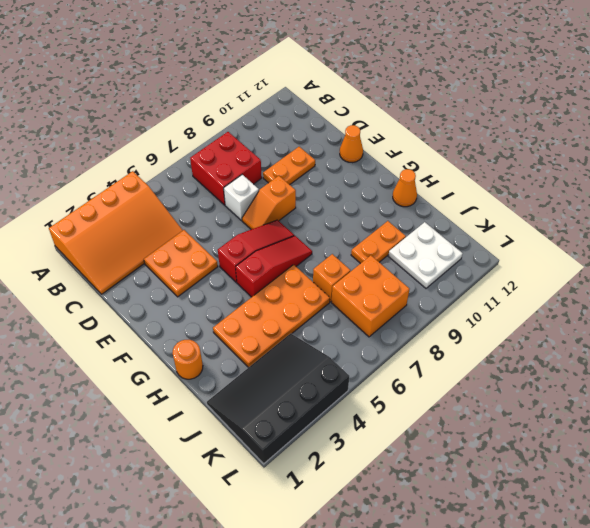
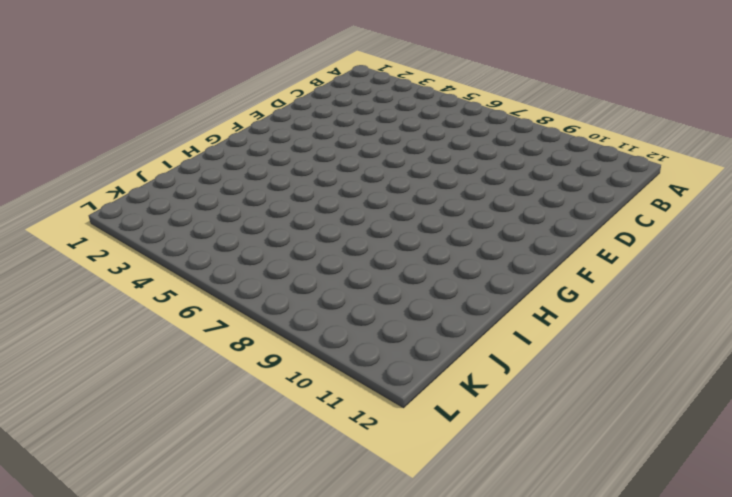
none -> orange 3x4 slope [49,171,183,294]
none -> red 2x2 brick [190,132,262,205]
none -> orange 2x2 plate [144,230,218,297]

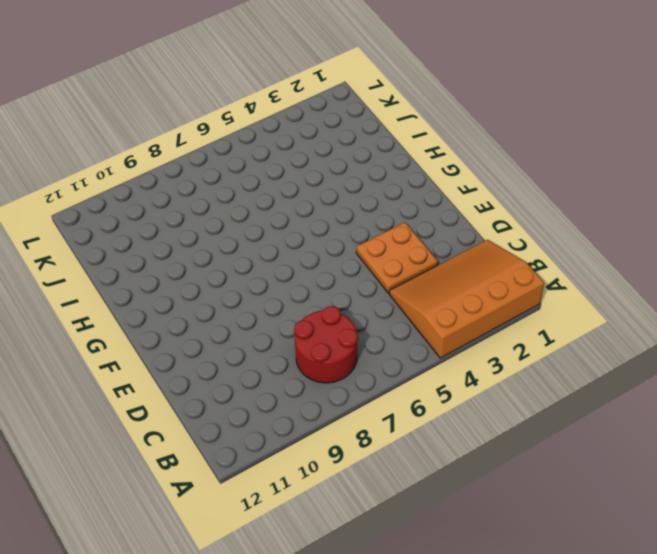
red 2x2 round brick [294,306,358,383] -> red 2x2 brick [190,132,262,205]
none -> white 1x1 brick [224,175,259,220]
none -> orange 1x2 plate [263,147,315,185]
none -> orange 1x2 slope [242,176,296,229]

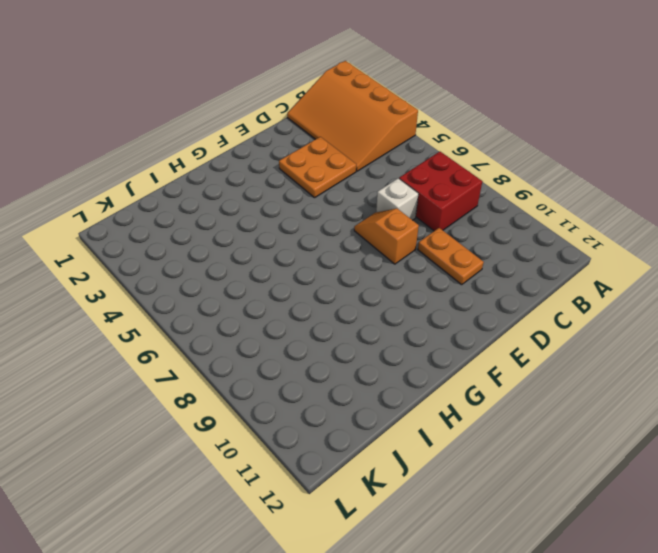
none -> orange 1x1 cone [340,125,363,163]
none -> red 1x3 slope [218,220,294,282]
none -> red 1x3 slope [236,236,312,297]

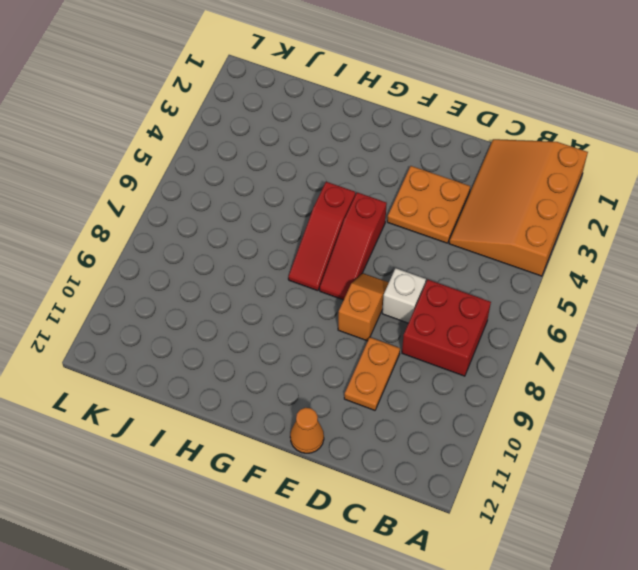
none -> orange 1x1 round brick [172,340,203,379]
none -> orange 2x4 plate [213,265,330,368]
none -> orange 1x1 cone [393,169,417,207]

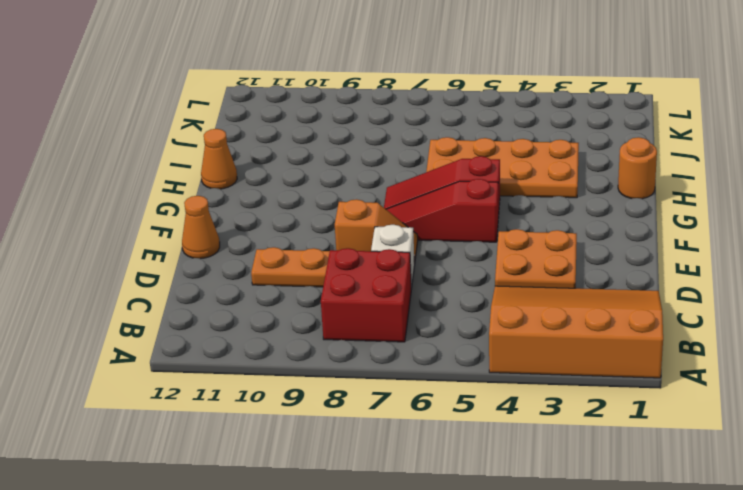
none -> orange 1x1 brick [313,254,350,302]
none -> orange 1x2 plate [351,221,406,264]
none -> black 3x4 slope [206,333,349,464]

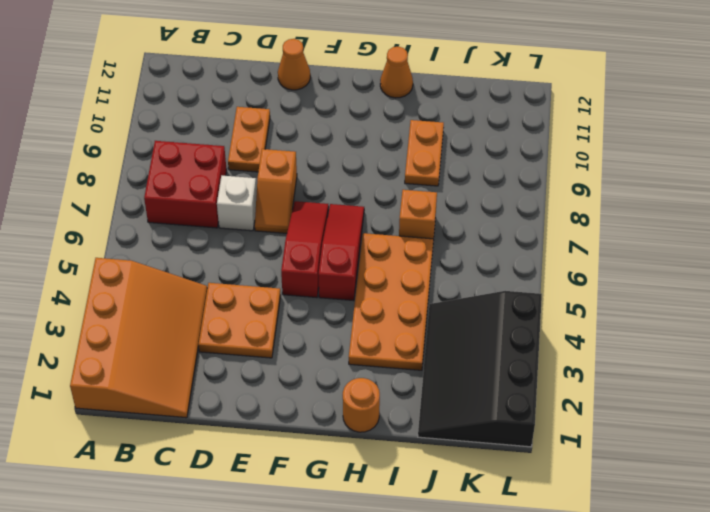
none -> orange 2x2 brick [332,255,409,337]
none -> white 2x2 plate [388,222,463,288]

